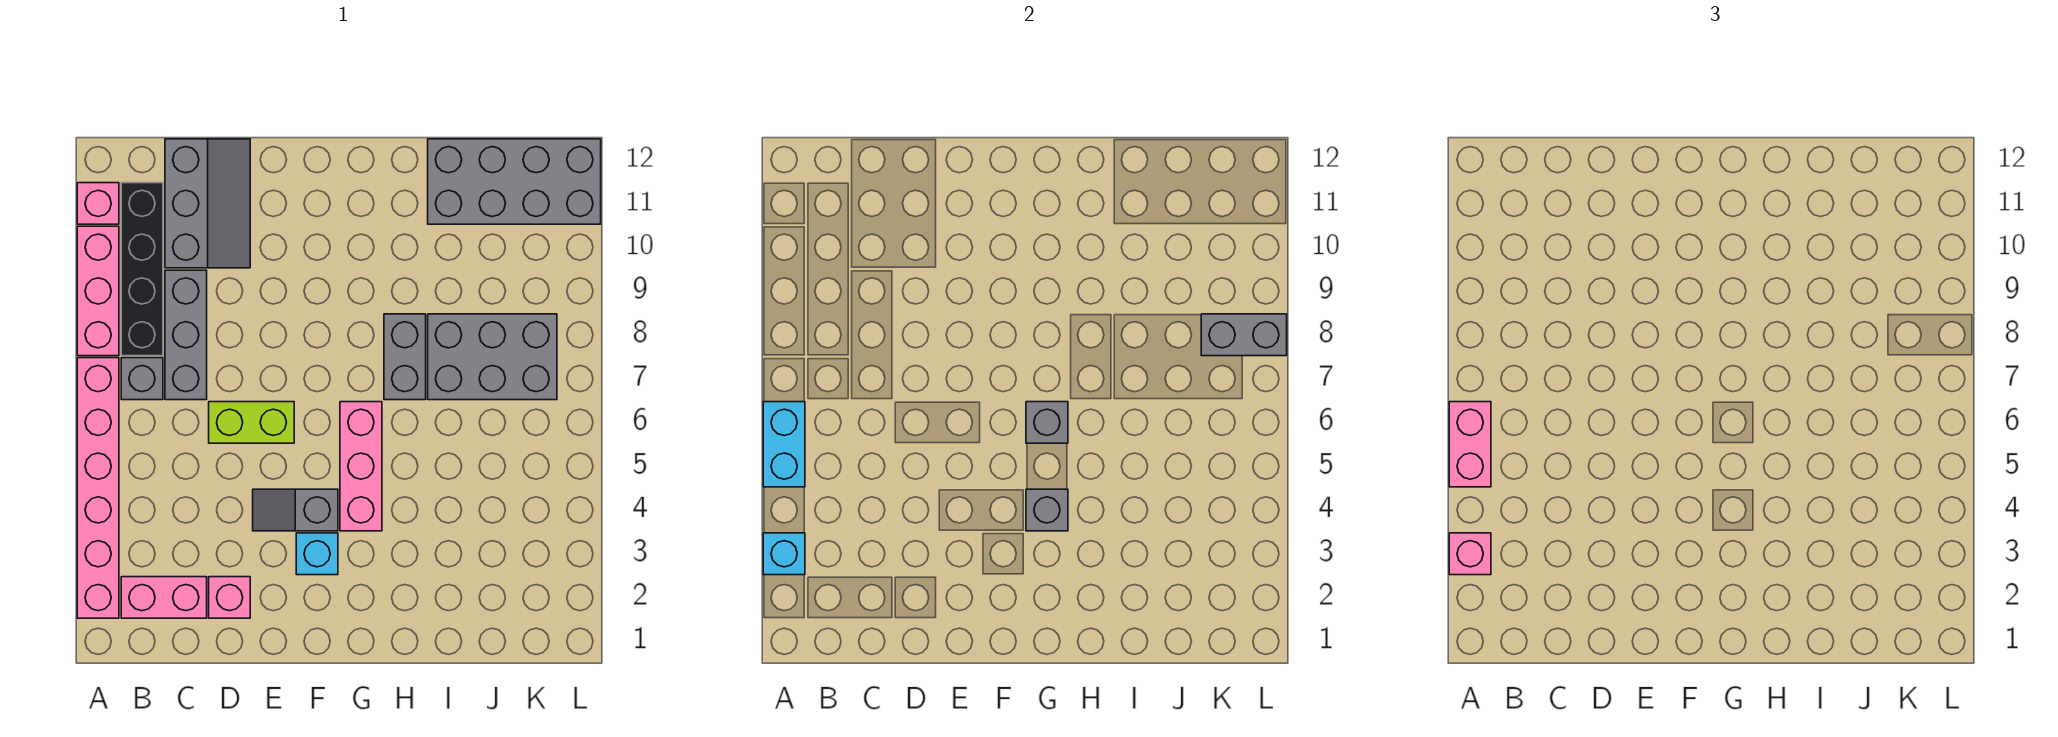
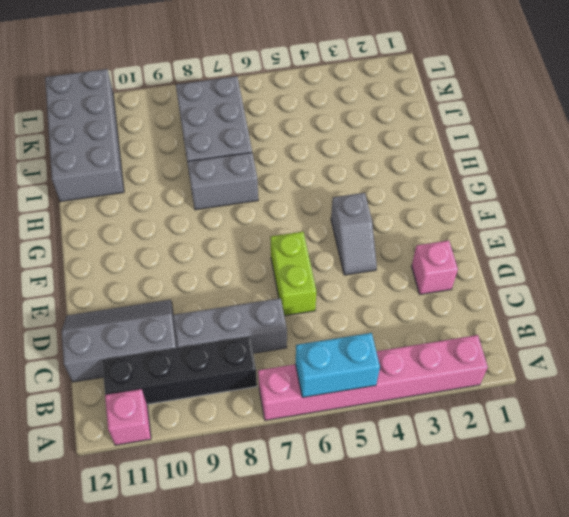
none -> pink 1x3 brick [77,226,119,356]
none -> pink 1x2 brick [121,577,207,618]
none -> grey 1x1 brick [121,358,163,400]

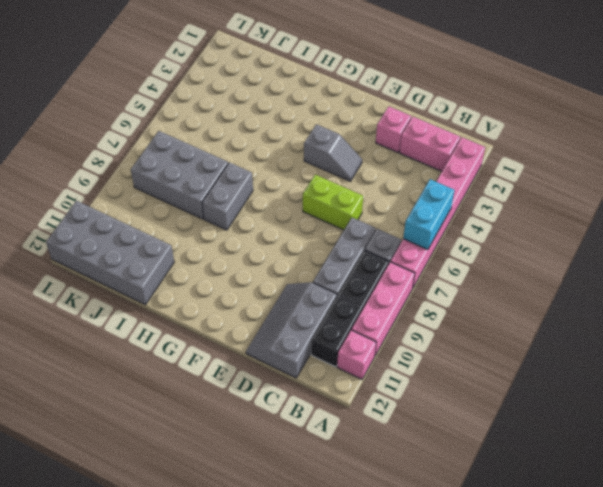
none -> cyan 1x1 brick [296,533,338,575]
none -> pink 1x3 brick [340,402,382,531]
none -> cyan 1x1 brick [763,533,805,575]

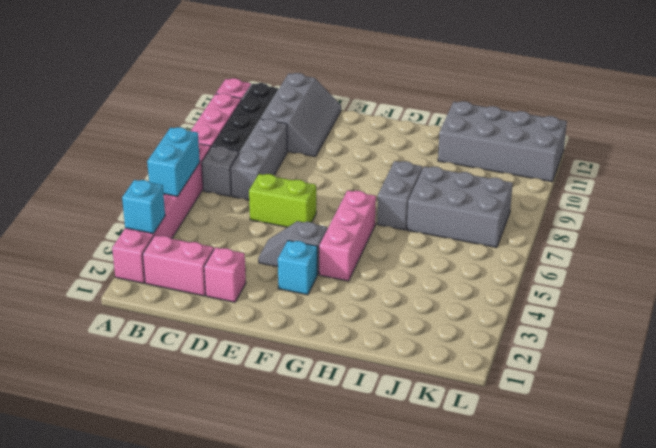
none -> grey 1x1 brick [1026,489,1068,531]
none -> grey 1x1 brick [1026,402,1068,443]
none -> grey 1x2 brick [1201,314,1287,356]

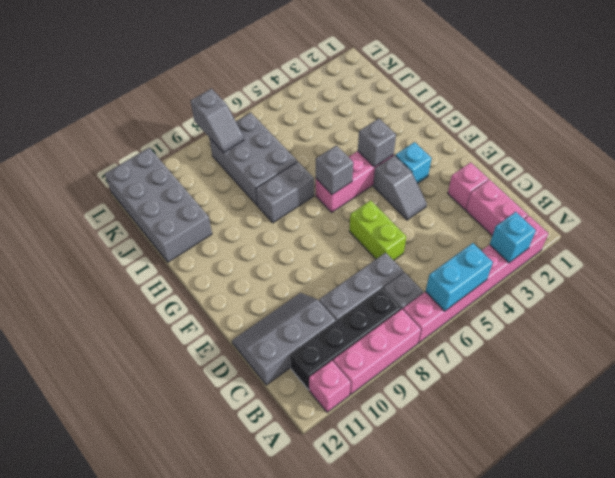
grey 1x2 slope [191,89,244,153] -> grey 1x2 brick [1201,314,1287,356]
none -> pink 1x1 brick [1449,533,1491,575]
none -> pink 1x2 brick [1449,402,1491,487]

